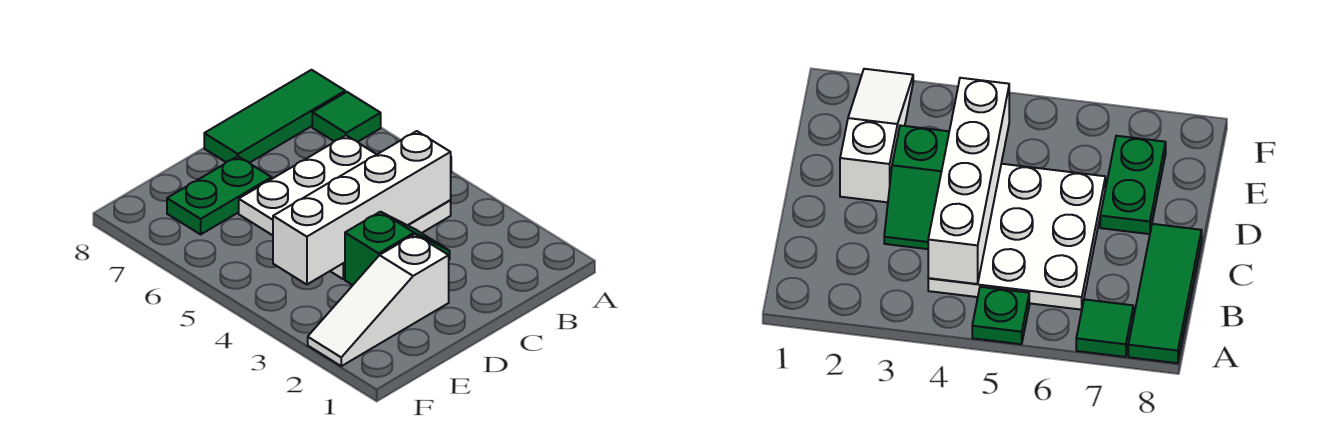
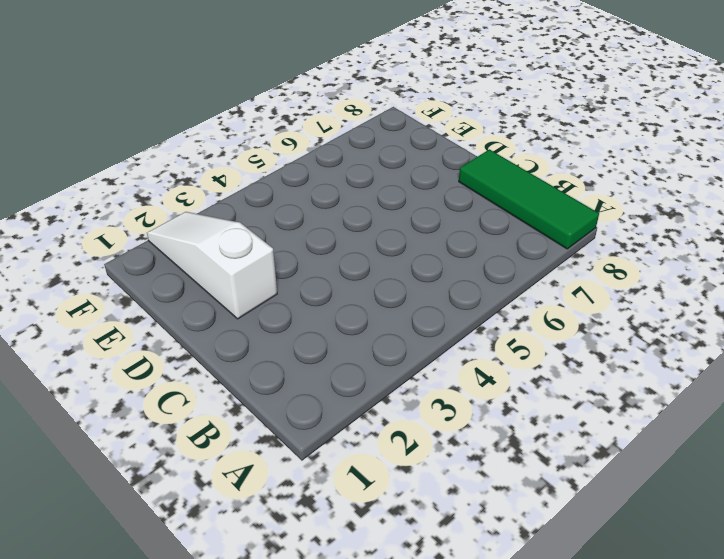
none -> green 1x1 plate [972,287,1029,344]
none -> green 1x1 tile [312,92,381,142]

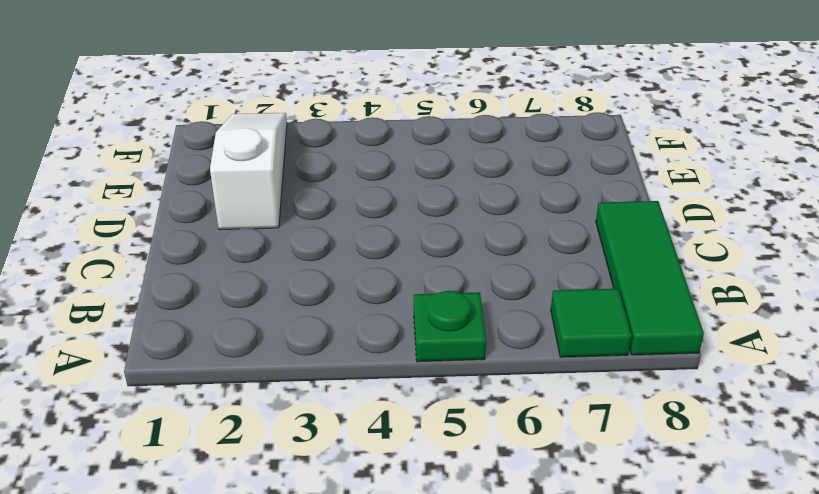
none -> white 3x3 plate [239,136,451,279]
none -> green 1x2 slope [345,212,450,285]

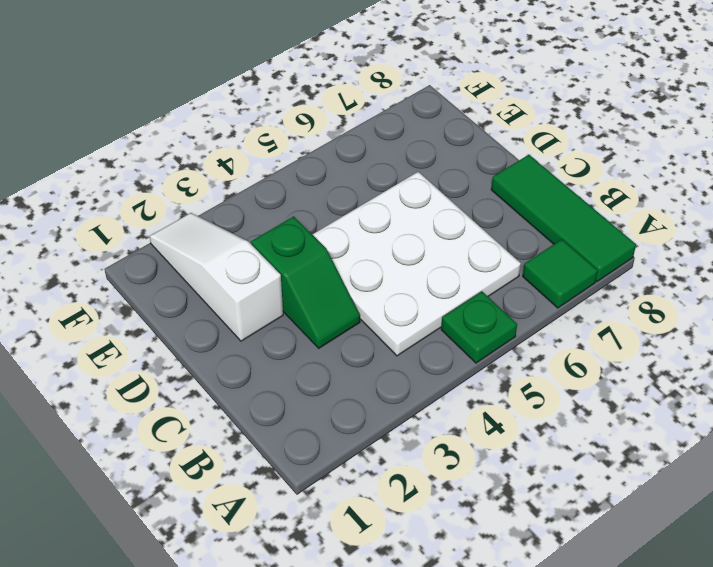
none -> green 1x2 plate [167,156,272,234]
none -> white 1x4 brick [273,131,451,284]

